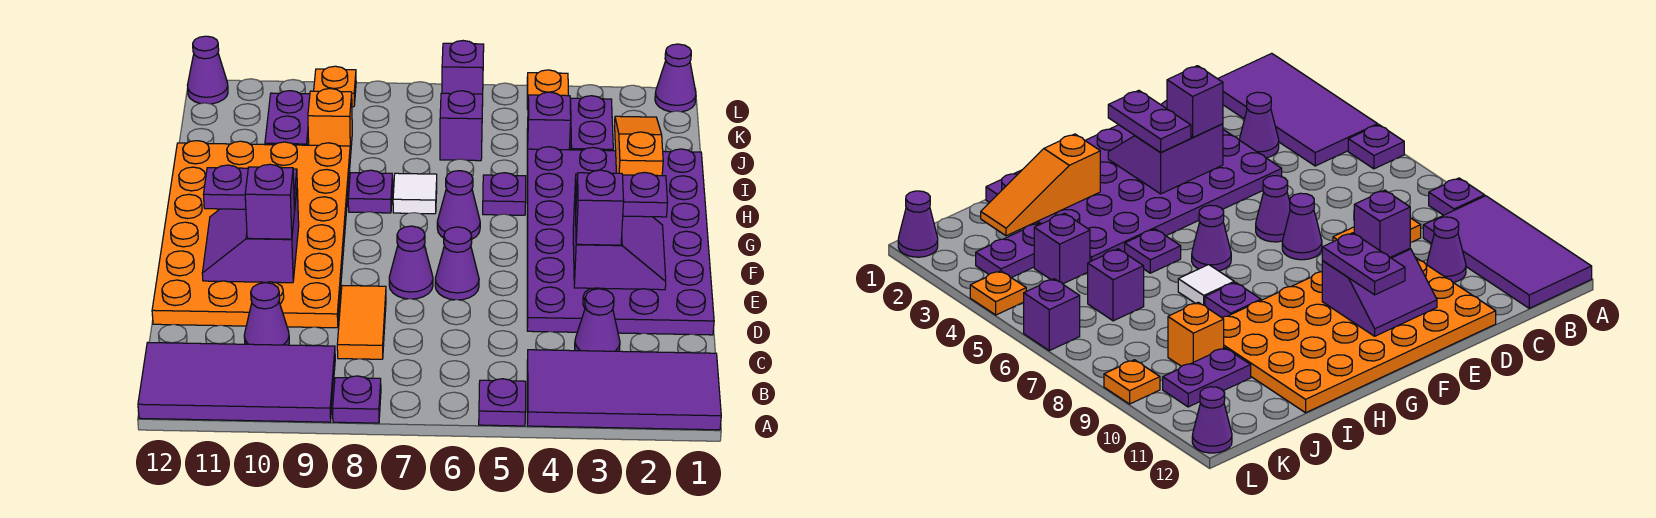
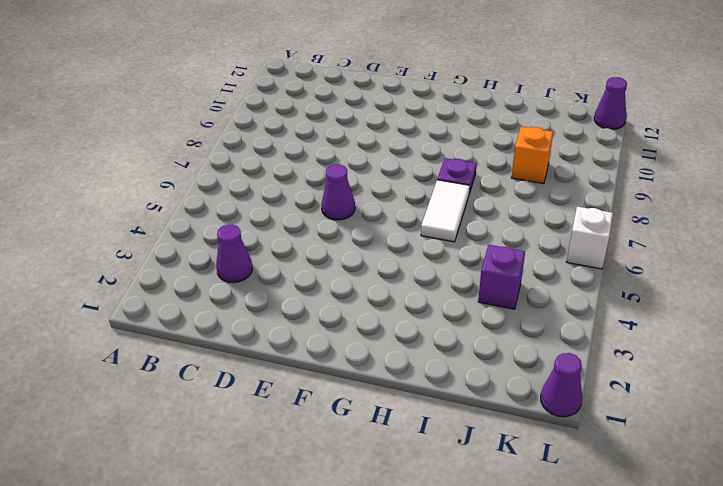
white 1x2 tile [421,180,470,242] -> white 1x1 tile [393,173,437,214]
white 1x1 brick [567,207,613,269] -> purple 1x1 brick [442,41,484,106]
none -> purple 2x4 tile [527,350,721,430]
none -> purple 1x1 plate [479,379,526,426]
none -> purple 1x1 plate [333,376,381,423]
none -> purple 2x4 tile [138,343,335,422]

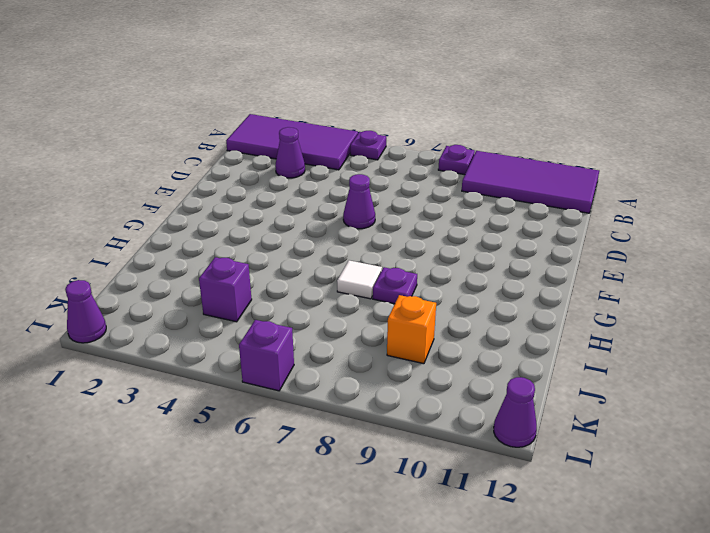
none -> orange 1x2 tile [337,286,386,359]
none -> purple 1x1 cone [244,282,289,345]
none -> purple 4x6 plate [527,147,714,335]
none -> orange 4x6 plate [152,141,350,328]

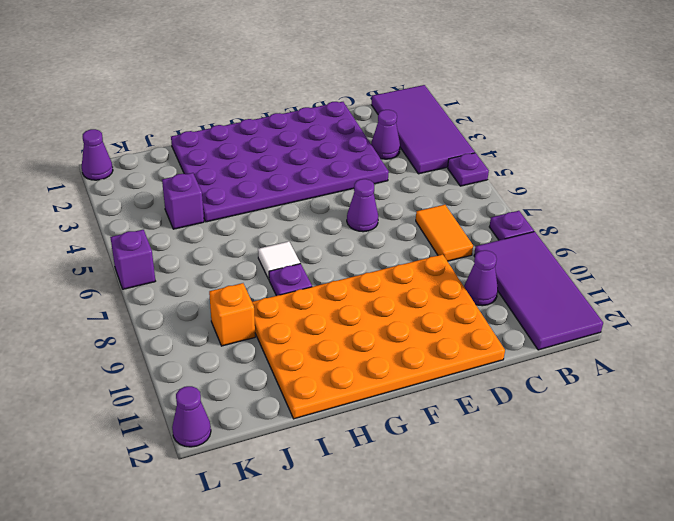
orange 1x2 tile [416,205,473,261] -> orange 1x2 tile turned to [337,286,386,359]
none -> purple 1x1 cone [389,226,433,299]
none -> purple 1x1 cone [437,171,480,239]
none -> purple 1x1 plate [483,173,526,215]
none -> purple 1x2 plate [570,96,613,151]

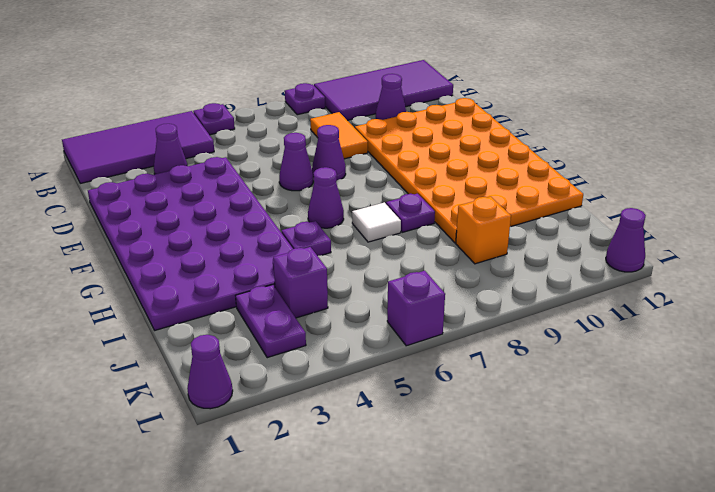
none -> purple 1x1 brick [440,91,483,161]
none -> purple 1x2 plate [265,91,310,145]
none -> orange 1x1 plate [527,70,568,109]
none -> orange 1x1 plate [314,66,356,107]

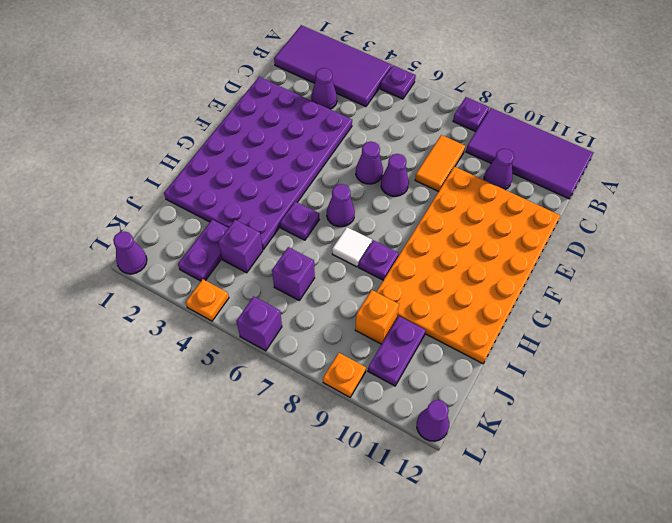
none -> purple 2x2 slope [573,202,666,290]
none -> purple 2x2 slope [202,189,299,283]
none -> orange 1x3 slope [615,116,663,176]
none -> purple 1x1 brick [576,170,624,245]

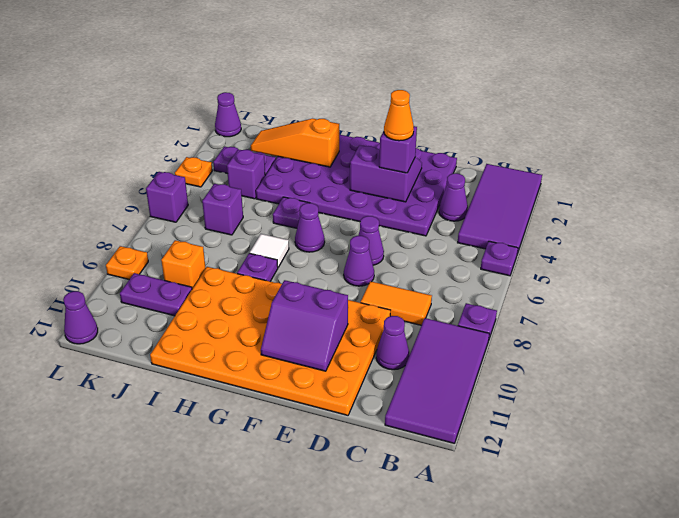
orange 1x1 cone [384,90,414,141] -> none
none -> purple 1x1 brick [245,164,295,239]
none -> purple 1x2 plate [575,172,668,217]
none -> purple 1x2 plate [203,165,297,210]

